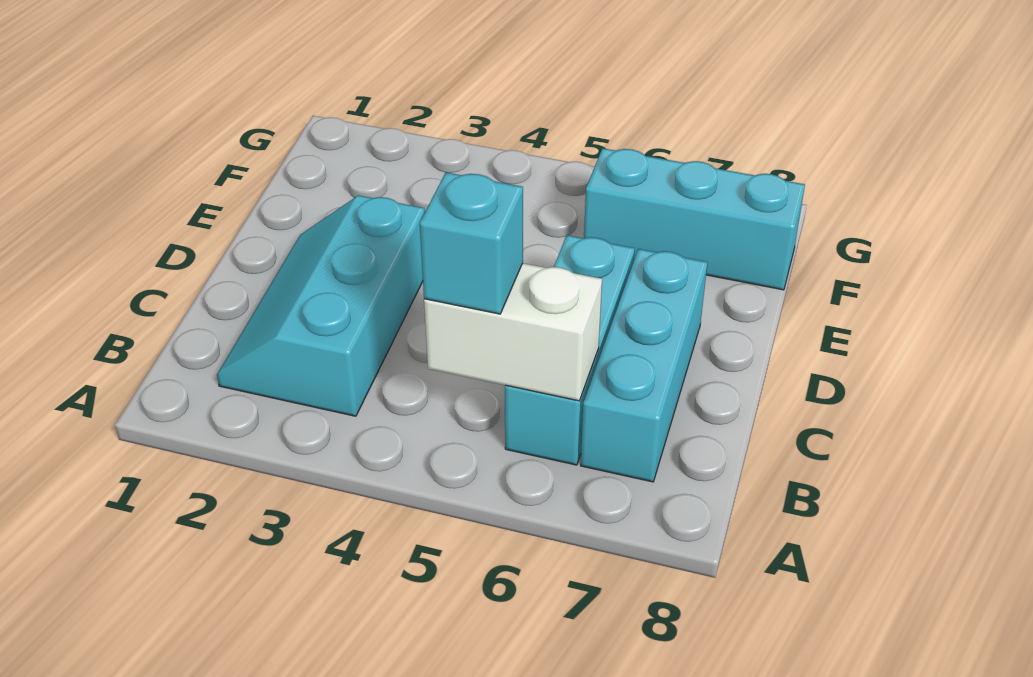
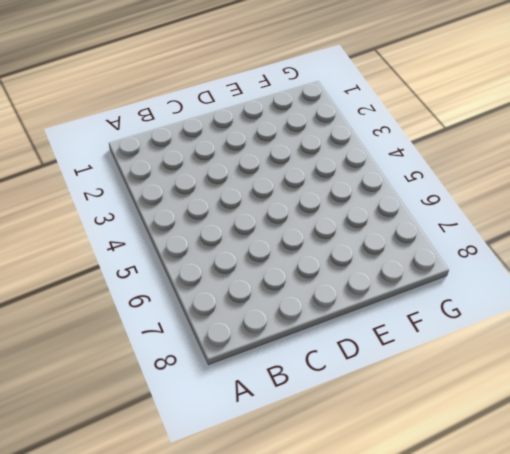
none -> cyan 2x3 slope [217,195,425,416]
none -> cyan 1x3 brick [505,235,635,465]

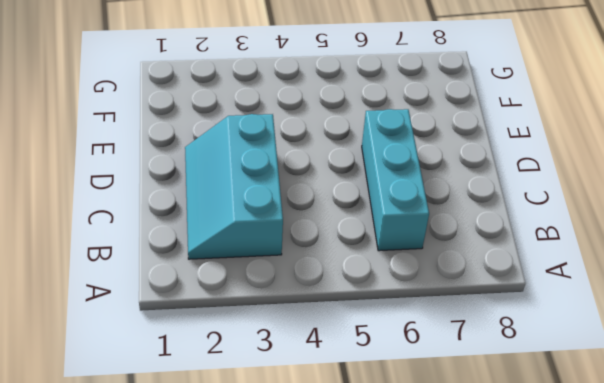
none -> cyan 1x3 brick [581,249,708,482]
none -> cyan 1x3 brick [584,148,805,290]

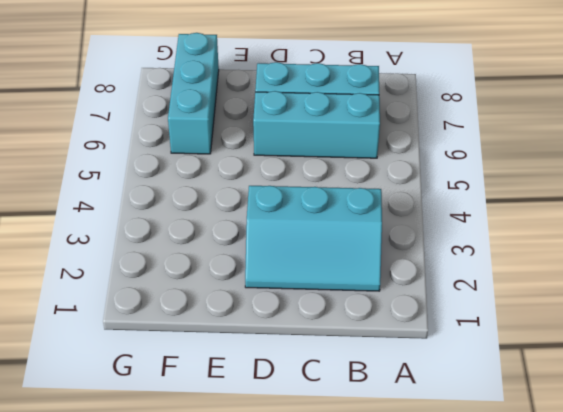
none -> white 1x2 brick [424,263,602,401]
none -> cyan 1x1 brick [420,172,523,314]

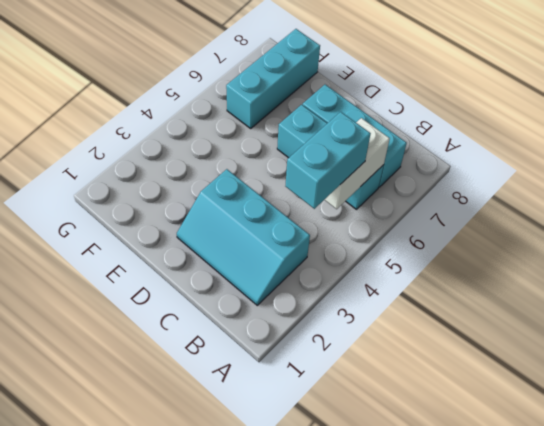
cyan 1x2 brick [286,112,371,209] -> cyan 1x1 brick [420,172,523,314]

